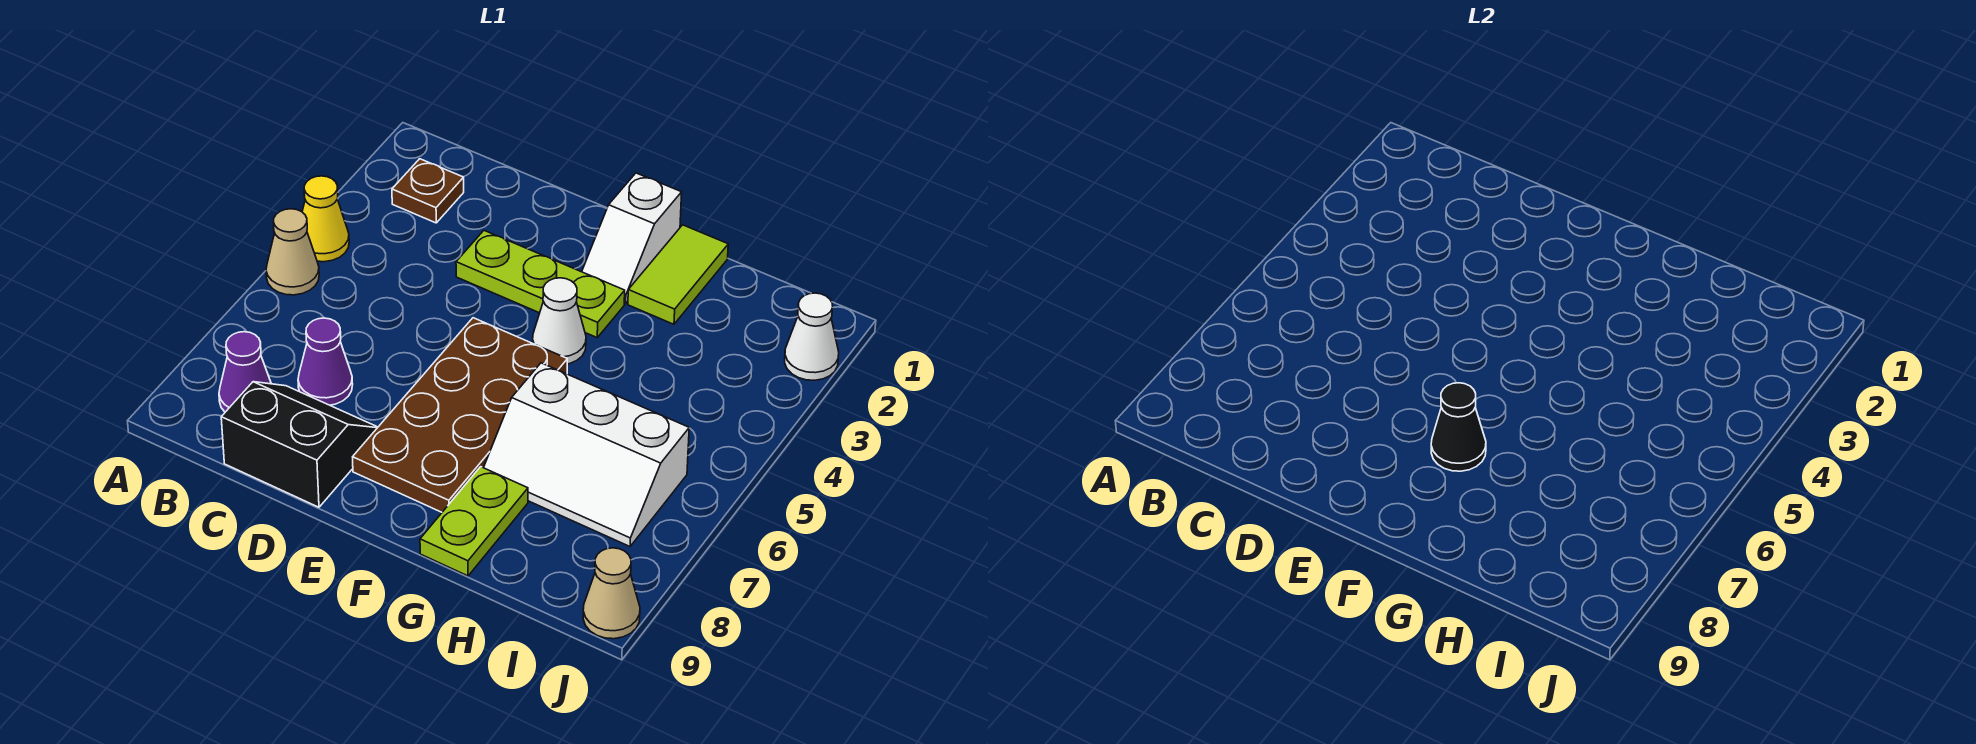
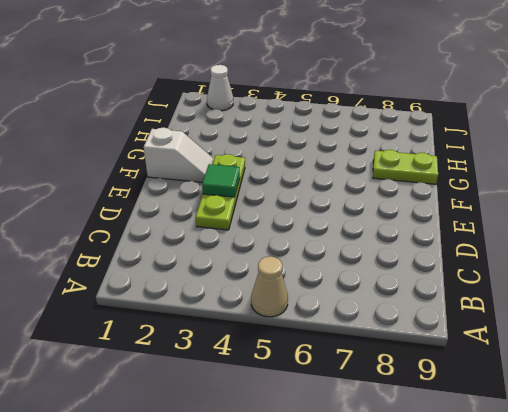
green 1x1 tile [202,164,240,197] -> none
none -> yellow 1x1 cone [302,176,349,262]
none -> brown 1x1 plate [392,159,464,223]
none -> purple 1x1 cone [219,332,271,412]

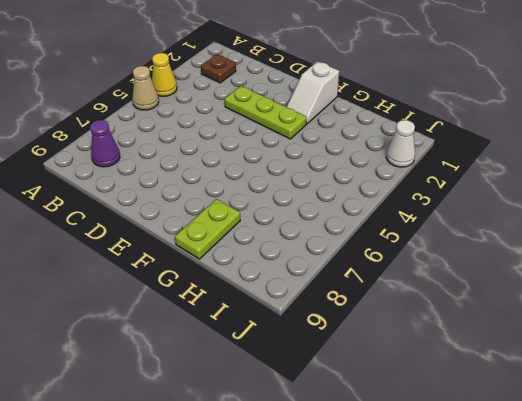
none -> purple 1x1 cone [298,318,353,405]
none -> black 2x2 slope [221,382,378,507]
none -> brown 2x4 plate [353,318,567,512]

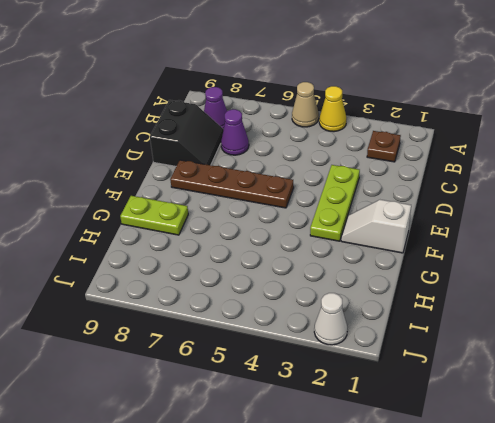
brown 1x4 plate [170,160,294,208] -> brown 2x4 plate [353,318,567,512]
none -> white 1x1 cone [533,278,586,364]
none -> lime 1x2 tile [628,225,728,324]
none -> white 2x3 slope [484,363,689,546]

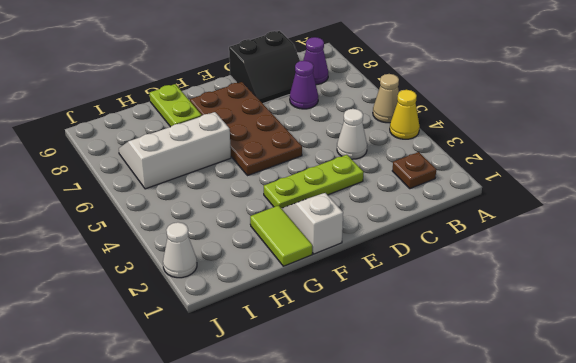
white 1x1 cone [337,109,367,159] -> white 1x1 cone moved to [533,278,586,364]
none -> tan 1x1 cone [583,548,640,639]
none -> black 1x1 cone [1431,383,1486,471]

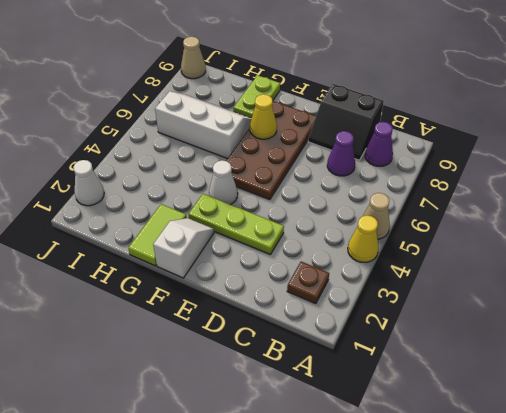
yellow 1x1 cone [250,94,277,139] -> black 1x1 cone [1431,383,1486,471]

